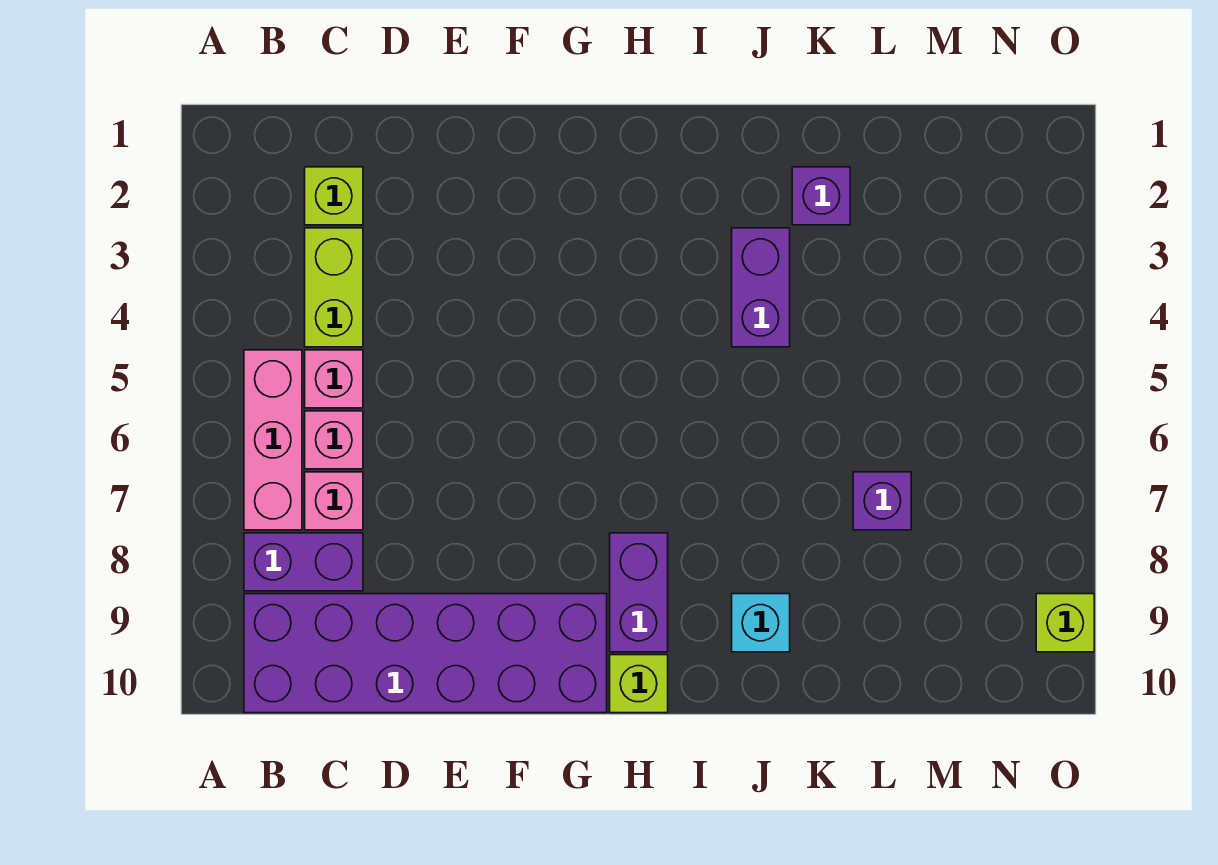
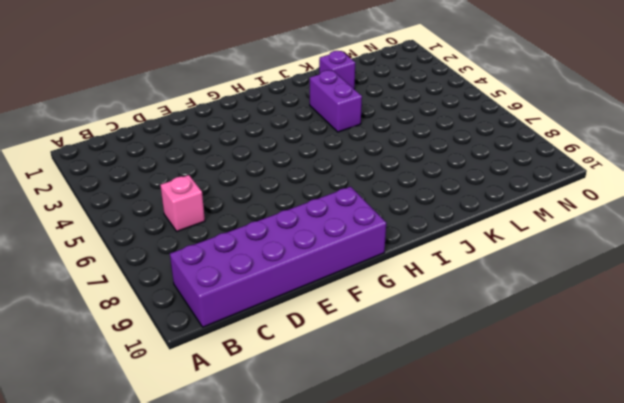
none -> pink 1x3 brick [244,350,302,530]
none -> purple 1x2 brick [244,533,363,591]
none -> lime 1x1 brick [305,167,363,225]

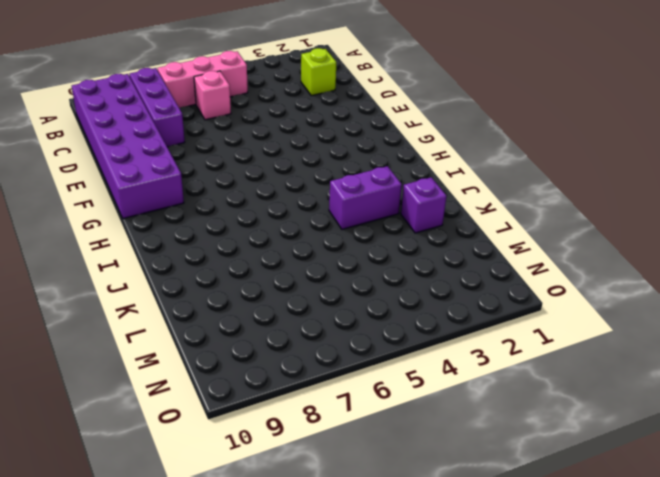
purple 1x3 brick [129,68,185,147] -> purple 1x2 brick [244,533,363,591]
none -> lime 1x2 brick [305,228,363,347]
none -> pink 1x1 brick [305,350,363,408]
none -> pink 1x1 brick [305,472,363,530]

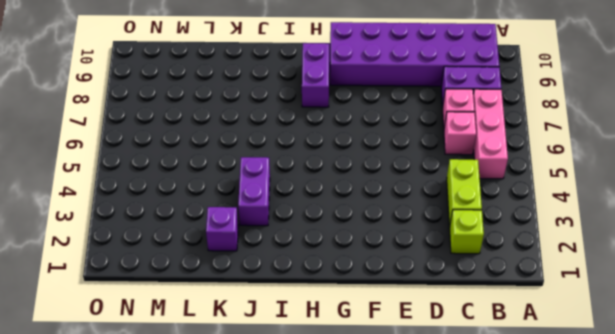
none -> pink 1x1 brick [305,350,363,408]
none -> lime 1x1 brick [610,655,668,713]
none -> cyan 1x1 brick [732,594,790,652]

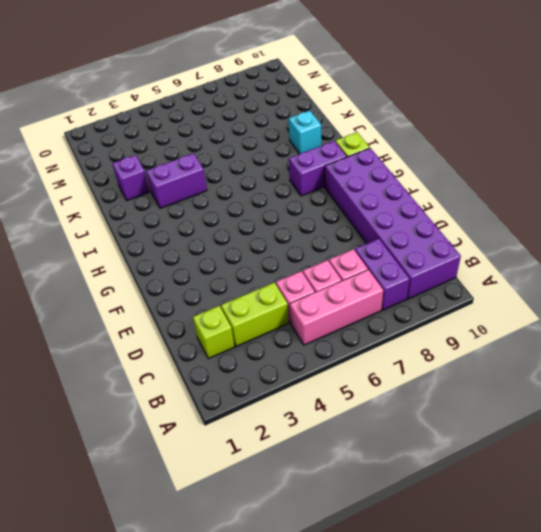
none -> purple 1x1 brick [853,472,911,530]
none -> lime 1x1 brick [1036,594,1094,652]

